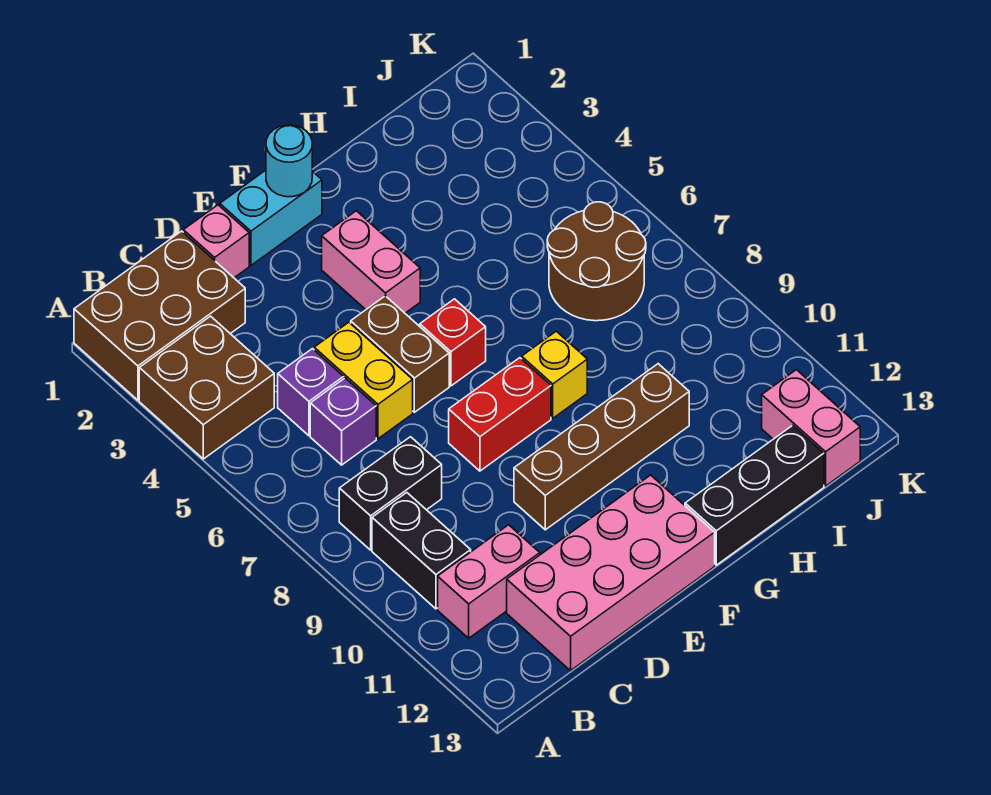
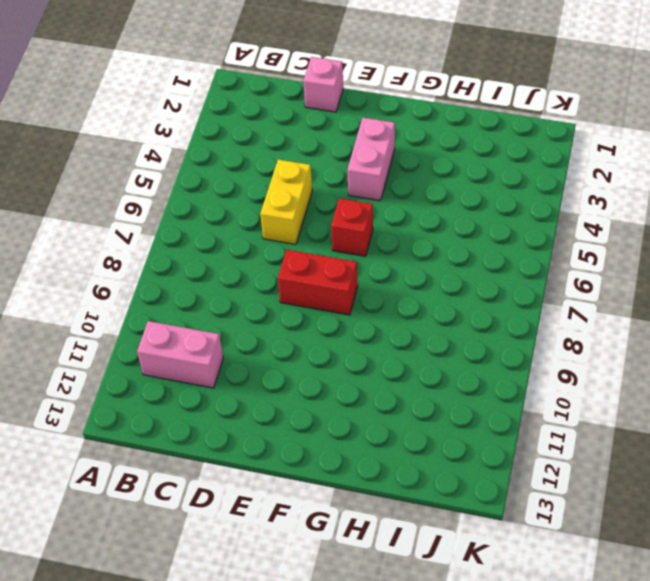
none -> brown 2x3 brick [74,231,245,400]
none -> brown 2x2 brick [139,316,274,459]
none -> black 1x2 brick [339,437,442,550]

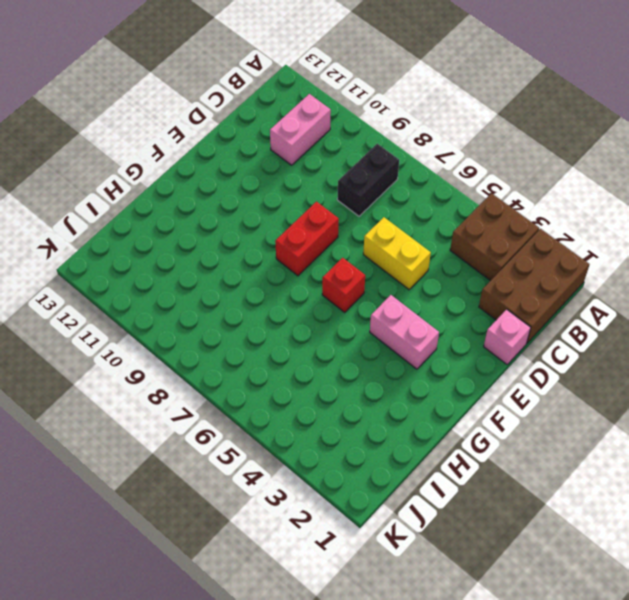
none -> black 1x2 brick [372,493,471,609]
none -> purple 1x1 brick [278,349,344,436]
none -> purple 1x1 brick [310,378,376,465]

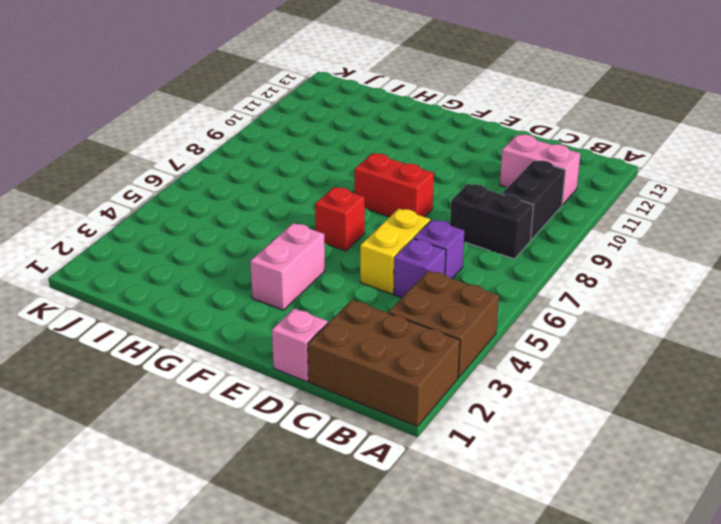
none -> pink 2x4 brick [507,475,715,671]
none -> cyan 1x2 brick [220,170,322,265]
none -> brown 1x2 brick [351,296,449,412]

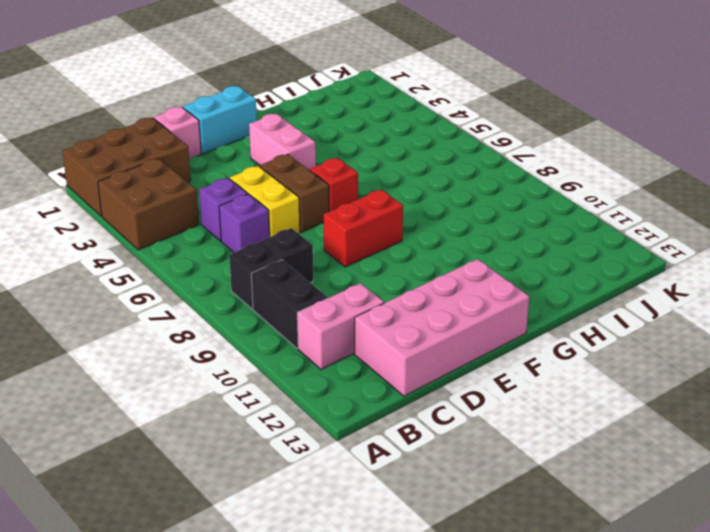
none -> brown 1x4 brick [514,364,689,530]
none -> yellow 1x1 brick [522,331,587,418]
none -> black 1x3 brick [685,425,824,565]

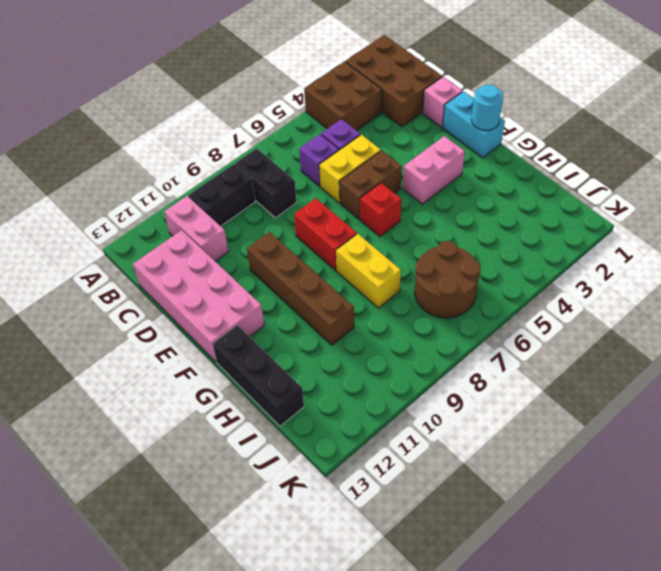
yellow 1x2 brick [336,234,401,308] -> yellow 1x1 brick [522,331,587,418]
none -> pink 1x2 brick [762,370,860,486]

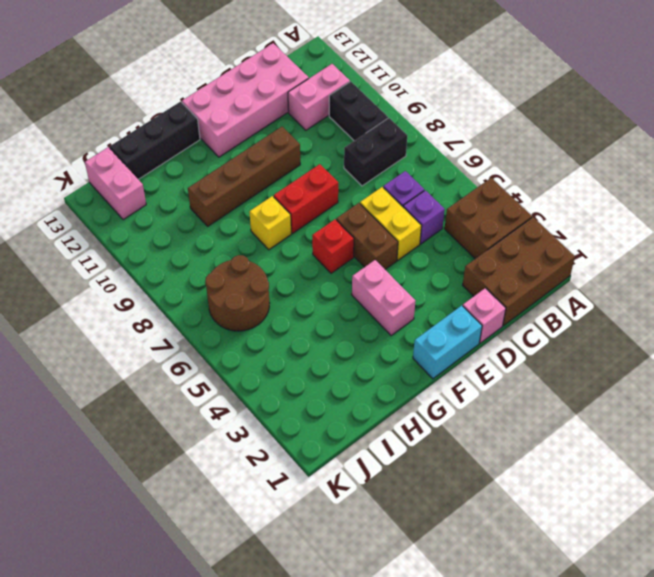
none -> cyan 1x1 round brick [266,125,312,197]

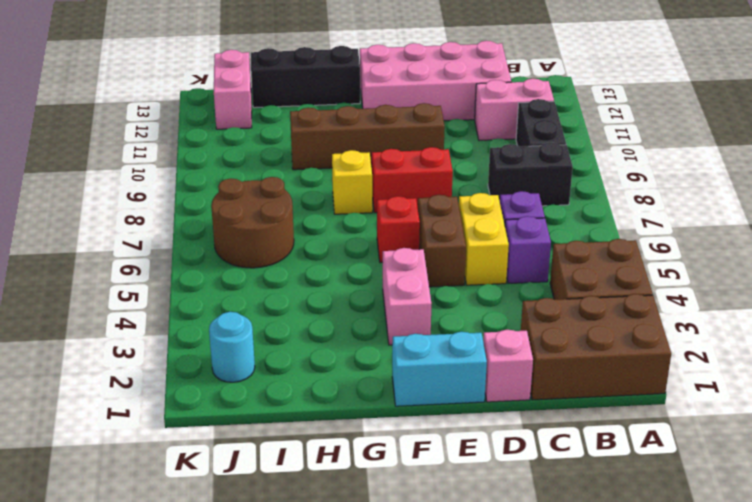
cyan 1x1 round brick [209,312,255,382] -> cyan 1x1 round brick moved to [266,125,312,197]

